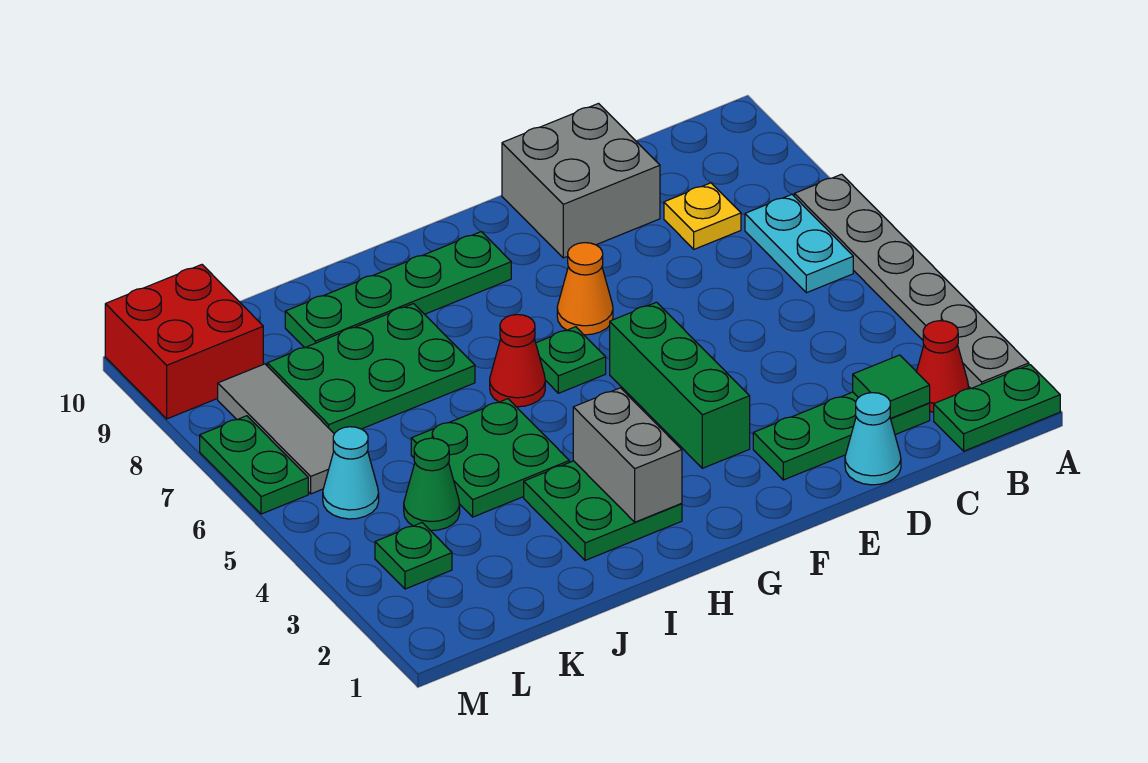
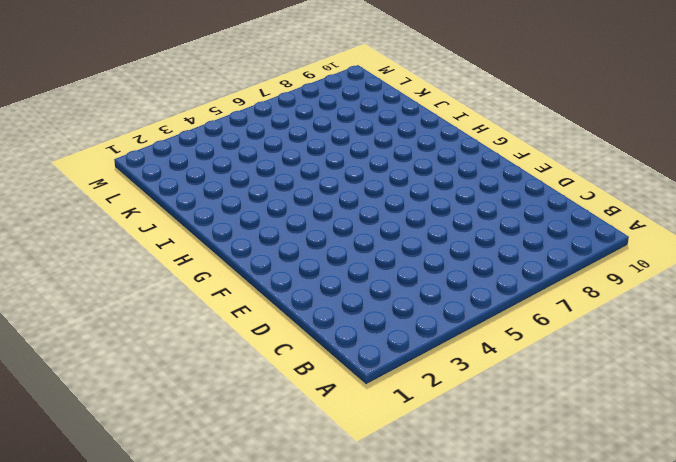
none -> green 1x2 plate [934,365,1060,451]
none -> grey 1x6 plate [794,174,1029,388]
none -> red 1x1 cone [916,321,969,412]

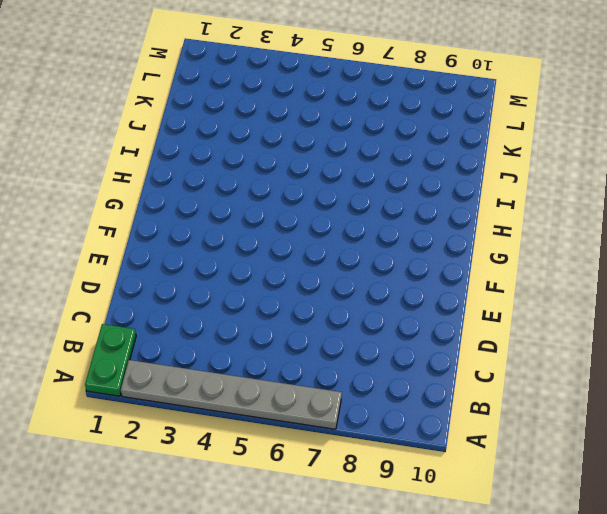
none -> red 1x1 cone [916,321,969,412]
none -> cyan 1x2 plate [745,195,853,293]
none -> green 1x3 plate [753,392,930,480]

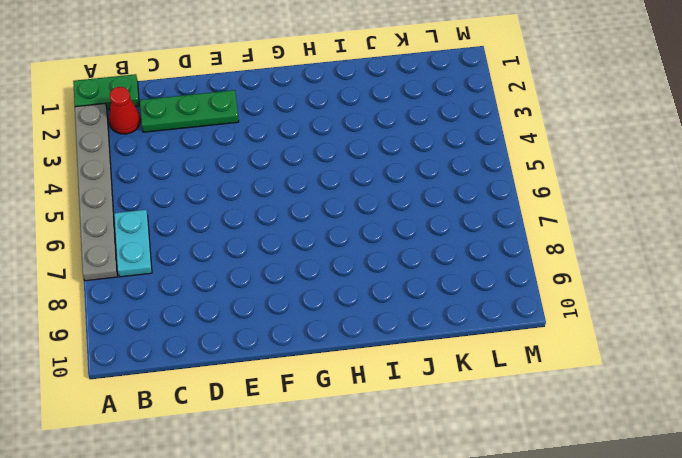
none -> yellow 1x1 plate [664,183,741,249]
none -> cyan 1x1 cone [845,393,901,485]
none -> grey 2x2 brick [502,104,660,258]

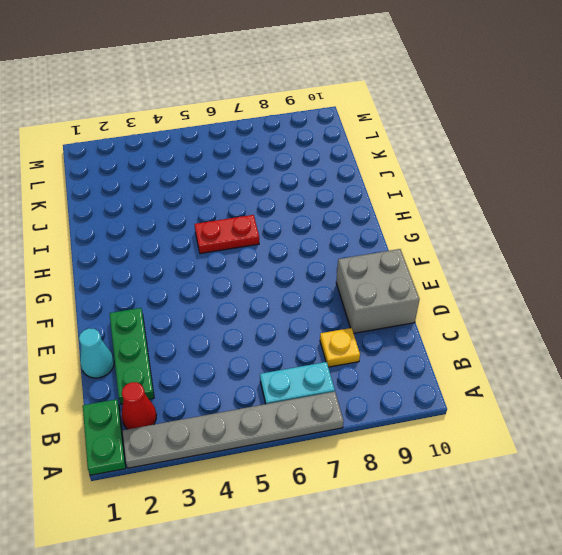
red 1x2 plate [195,215,259,254] -> red 1x1 cone [490,315,545,407]
none -> green 1x3 brick [610,302,750,468]
none -> orange 1x1 cone [557,243,613,335]
none -> green 1x1 plate [536,327,606,393]

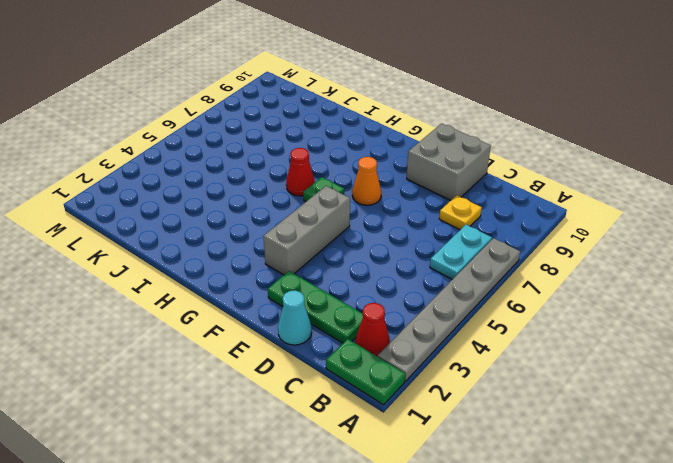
grey 1x3 brick [263,186,350,275] -> green 1x3 brick [610,302,750,468]
none -> green 1x4 plate [285,232,511,348]
none -> green 2x2 plate [524,461,682,560]
none -> green 2x2 plate [411,399,569,517]

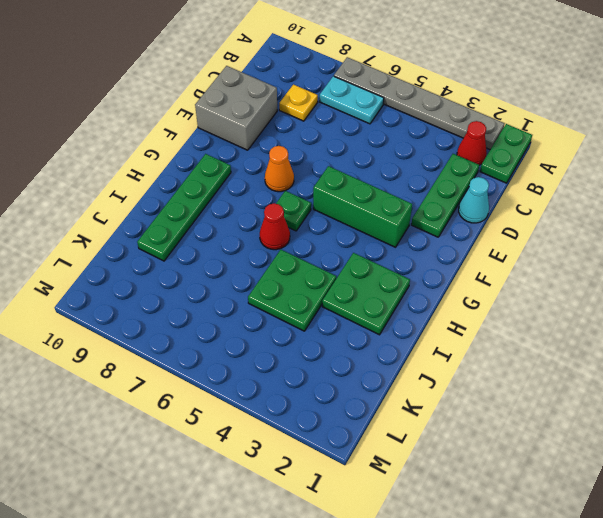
none -> green 2x3 plate [267,304,475,434]
none -> green 1x1 cone [404,438,460,531]
none -> green 1x1 plate [375,523,452,589]

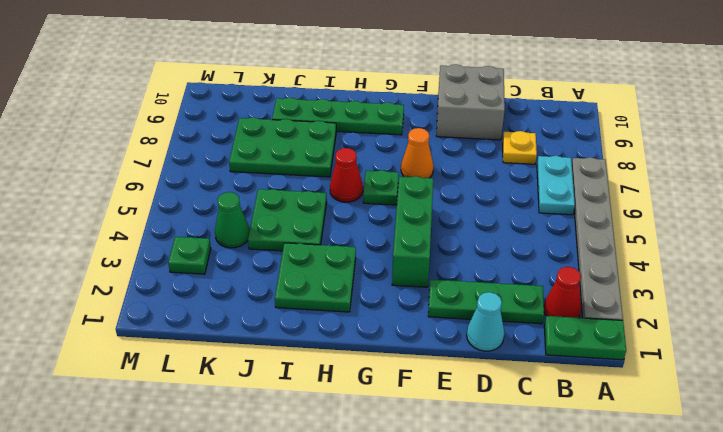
none -> cyan 1x1 cone [323,427,379,519]
none -> grey 1x3 tile [218,364,334,494]
none -> red 2x2 brick [105,265,263,419]

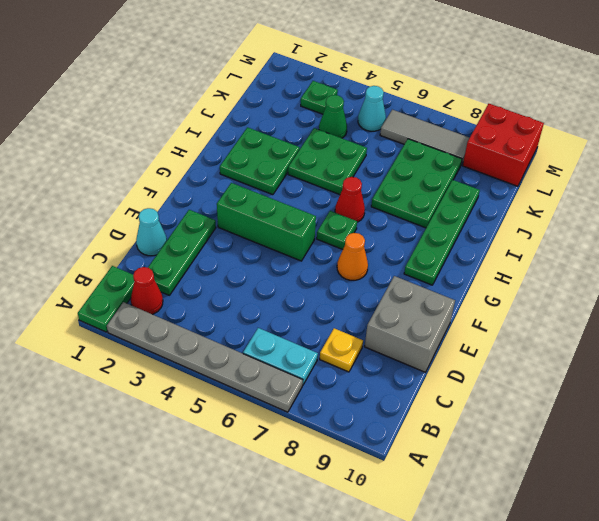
none -> green 1x2 plate [200,416,308,514]
none -> green 1x1 tile [853,355,930,418]
none -> grey 1x2 brick [573,388,682,522]

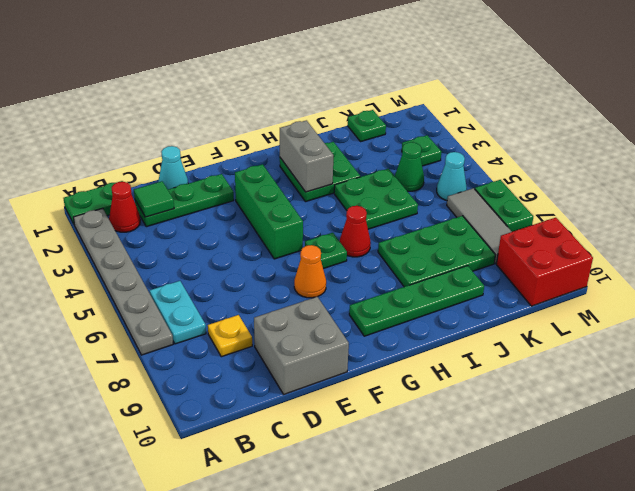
green 1x1 plate [348,110,386,142] -> none

